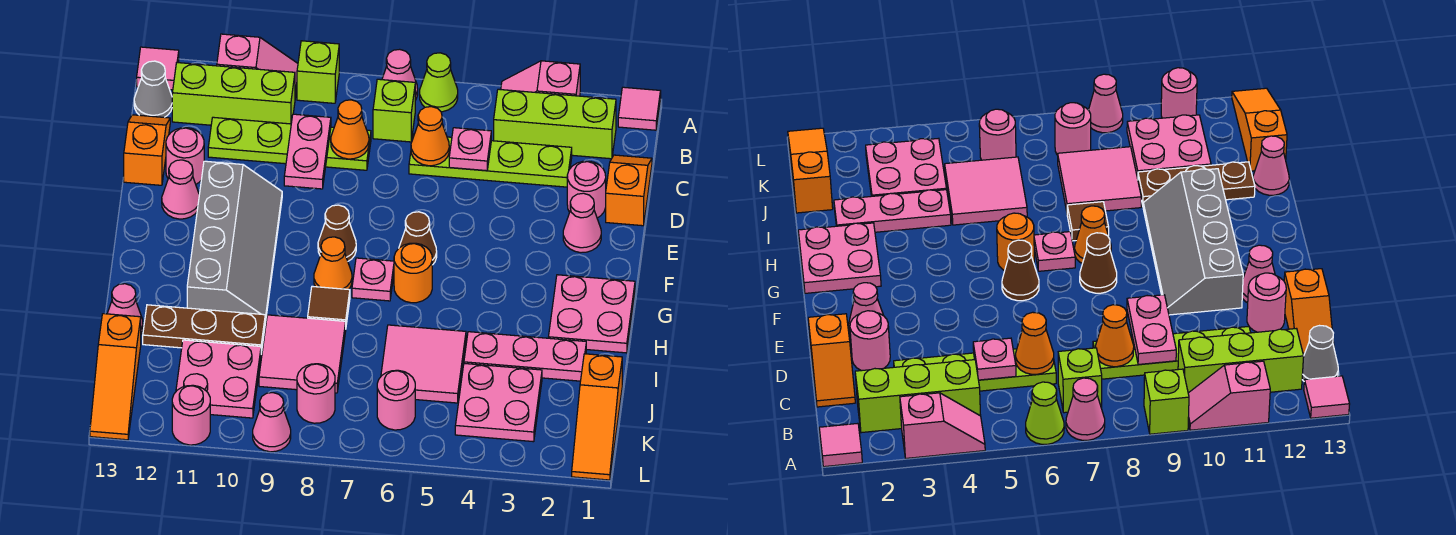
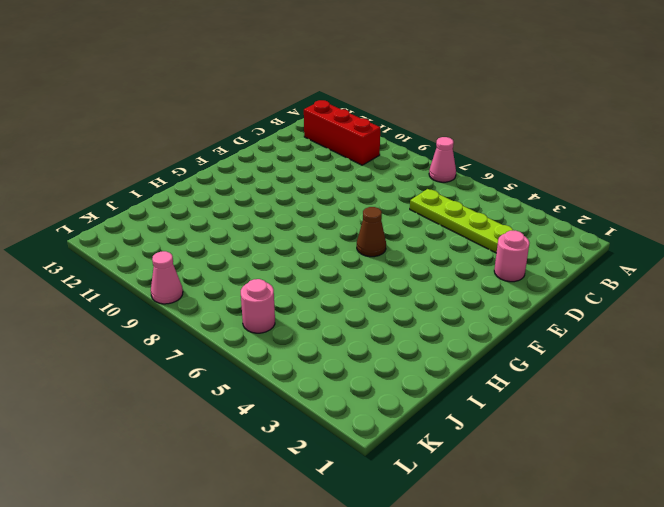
red 1x3 brick [304,100,380,165] -> lime 1x3 brick [172,63,295,125]
none -> pink 1x1 tile [618,87,661,130]
none -> pink 1x2 slope [501,61,580,96]
none -> lime 1x1 cone [420,53,458,112]
none -> lime 1x1 brick [297,41,339,103]

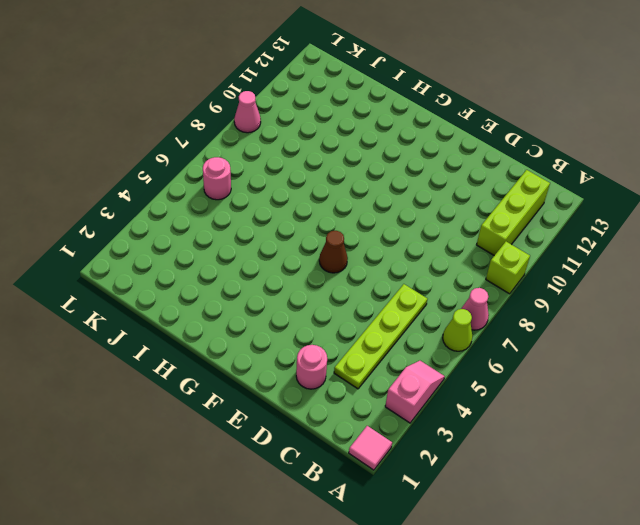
none -> pink 1x2 slope [217,34,298,97]
none -> pink 1x1 tile [137,47,179,90]
none -> lime 1x3 brick [494,89,616,159]
none -> lime 1x1 brick [373,79,415,142]

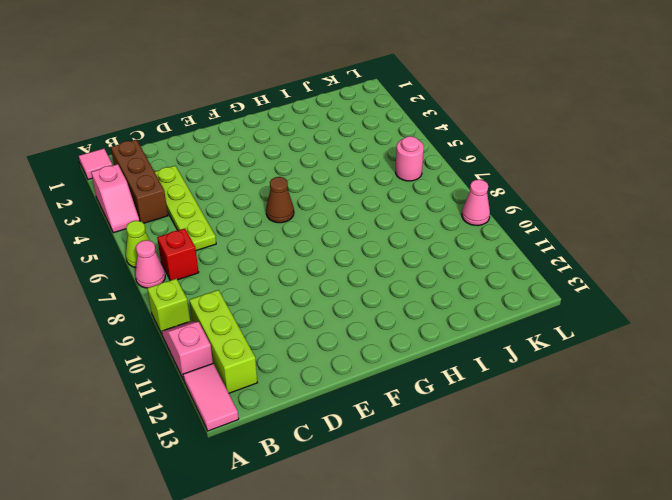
pink 1x2 tile [183,364,239,431] -> pink 1x1 tile [137,47,179,90]
brown 1x3 brick [111,140,168,223] -> lime 1x3 brick [494,89,616,159]
red 1x1 brick [157,229,199,280] -> lime 1x1 brick [373,79,415,142]
none -> grey 1x1 cone [134,61,172,117]
none -> orange 1x2 slope [606,155,652,226]
none -> lime 1x4 plate [208,117,371,170]
none -> orange 1x2 slope [124,115,170,185]

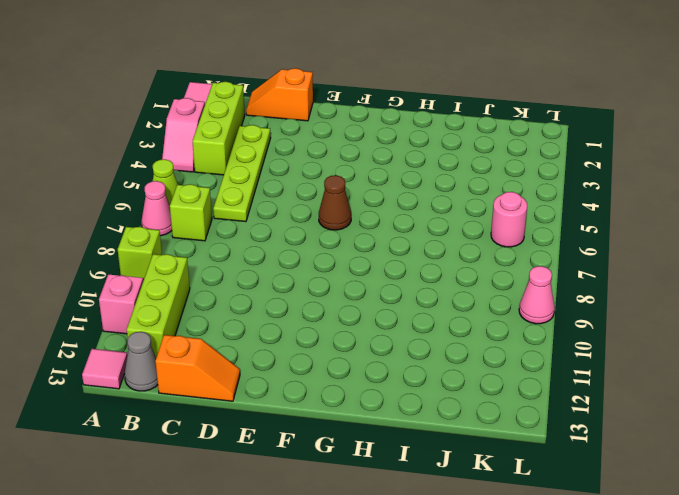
orange 1x2 slope [155,335,240,401] -> orange 1x2 slope turned to [124,115,170,185]
none -> lime 1x4 plate [208,117,371,170]
none -> pink 1x1 round brick [567,161,606,218]
none -> pink 1x1 round brick [166,128,204,184]
none -> pink 1x1 cone [563,193,601,253]

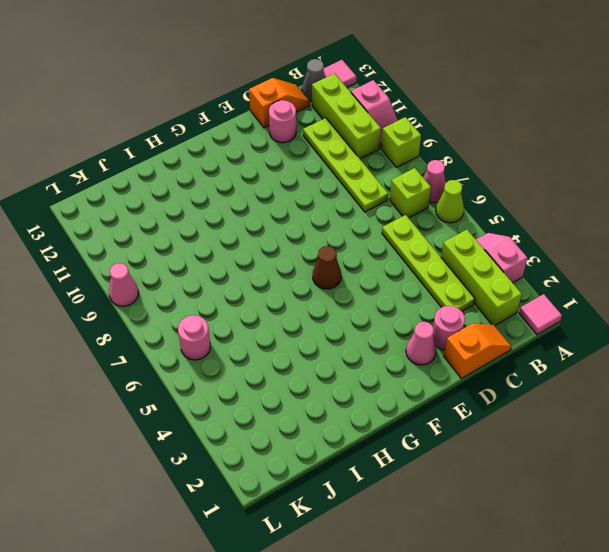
none -> grey 2x4 slope [187,161,282,322]
none -> pink 1x1 cone [162,160,199,219]
none -> brown 1x1 cone [318,205,356,261]
none -> pink 2x2 plate [548,275,635,353]

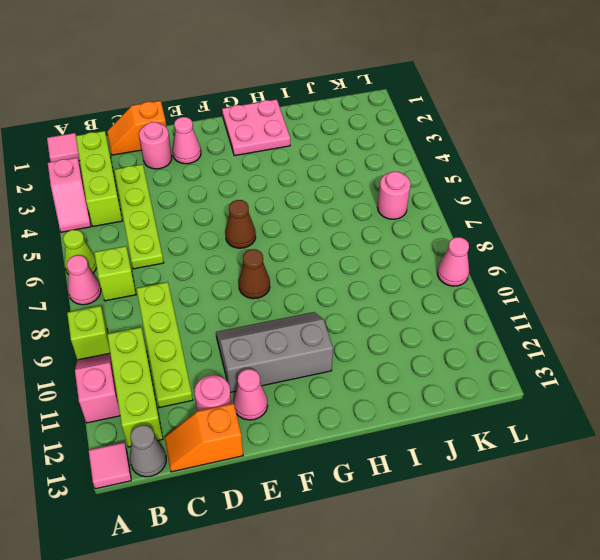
grey 2x3 slope [216,312,333,392] -> grey 2x4 slope [187,161,282,322]
none -> orange 1x1 round brick [394,243,432,303]
none -> pink 1x1 plate [352,258,394,301]
none -> orange 1x1 cone [314,237,352,289]
none -> brown 1x1 tile [308,286,350,324]

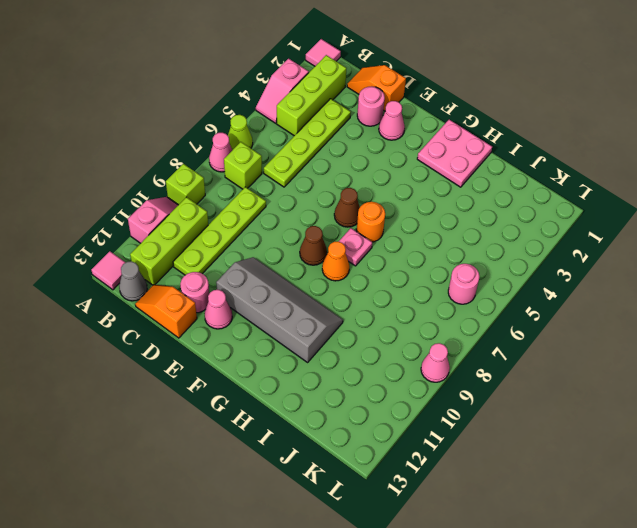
none -> brown 1x1 tile [308,286,350,324]
none -> pink 1x3 plate [464,332,586,381]
none -> pink 2x2 tile [381,325,466,403]
none -> pink 2x2 tile [259,315,346,393]

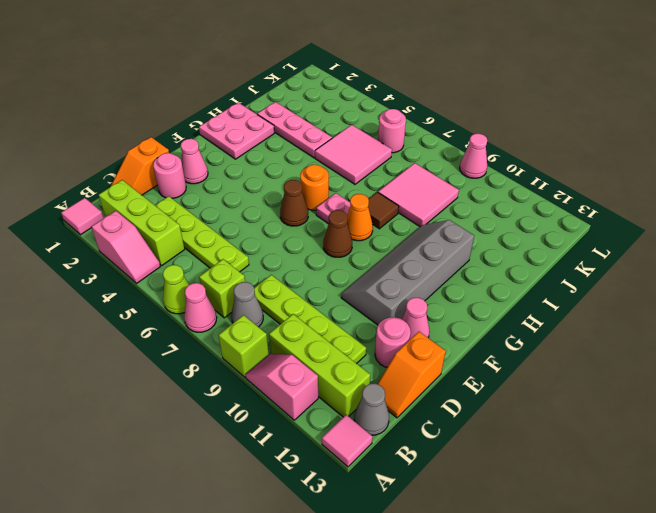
grey 1x1 cone [231,282,263,327] -> none
none -> brown 1x3 plate [143,305,265,353]
none -> pink 1x1 cone [107,284,143,333]
none -> orange 1x3 slope [572,354,622,480]
none -> pink 2x2 plate [455,363,542,442]

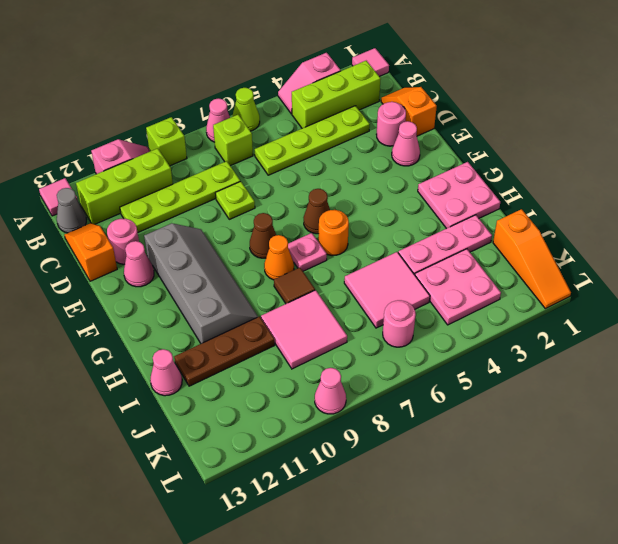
lime 1x1 plate [215,181,255,219] -> none
none -> pink 2x2 plate [176,340,261,418]
none -> orange 1x3 slope [90,314,141,440]
none -> pink 1x1 round brick [297,364,335,423]
none -> pink 1x1 round brick [172,385,210,445]

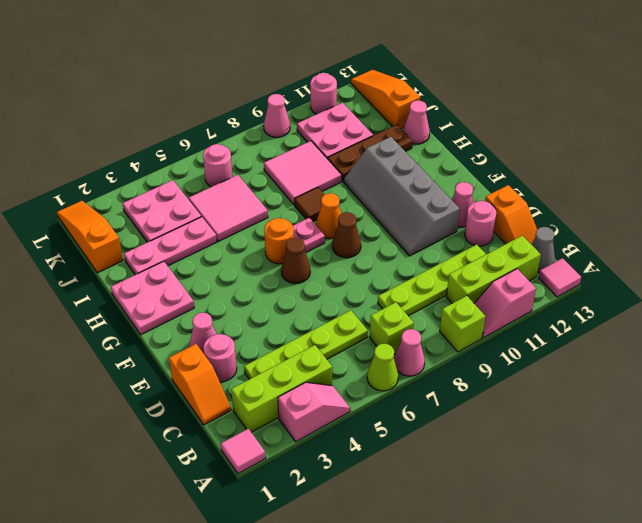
none -> pink 1x1 round brick [297,364,335,423]
none -> pink 1x1 plate [449,128,491,171]
none -> orange 1x1 cone [411,107,449,166]
none -> orange 1x1 cone [331,100,369,159]

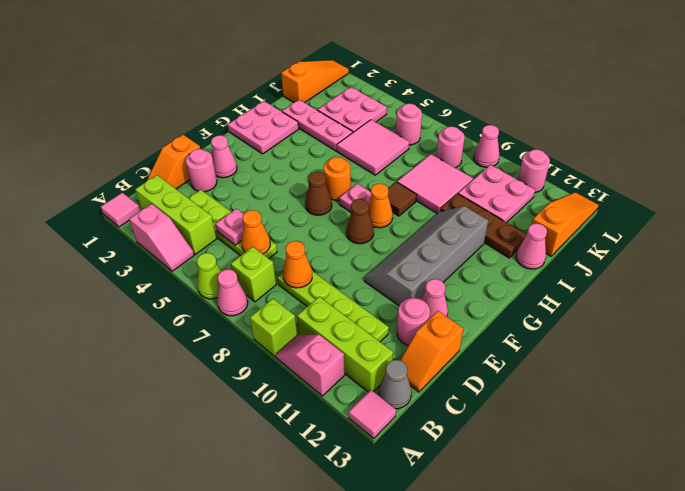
none -> pink 1x2 plate [284,114,331,189]

